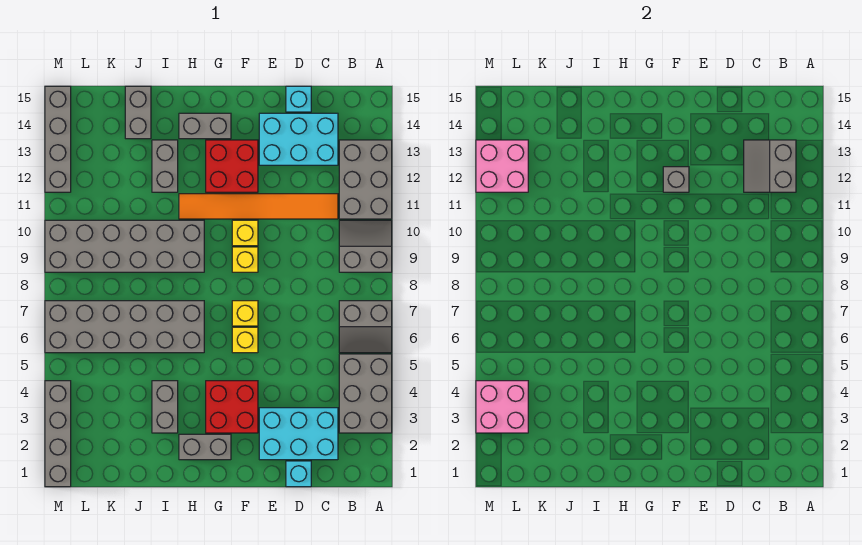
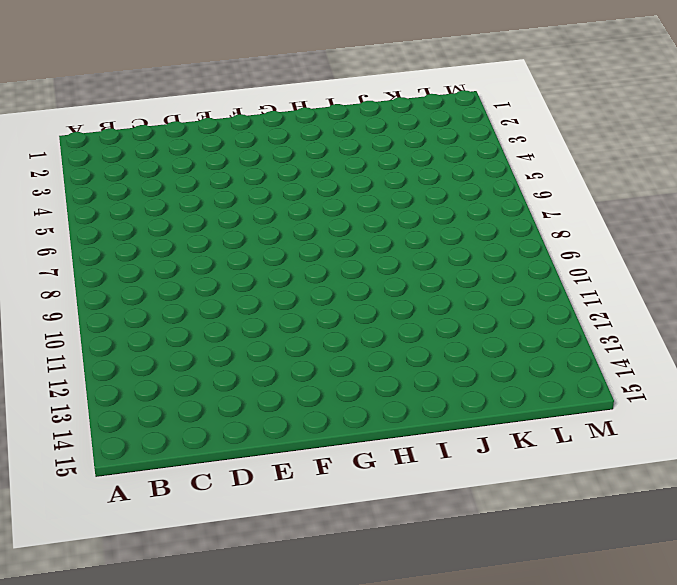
none -> grey 2x3 brick [339,354,392,433]
none -> grey 2x2 slope [339,301,392,353]
none -> grey 2x2 slope [339,220,392,272]

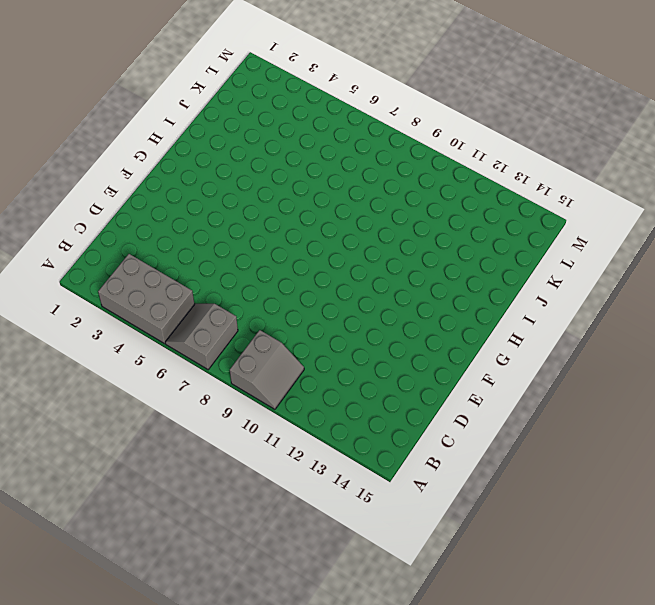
none -> grey 2x3 brick [339,140,392,219]
none -> cyan 2x3 brick [259,408,338,460]
none -> orange 1x6 tile [179,194,338,219]

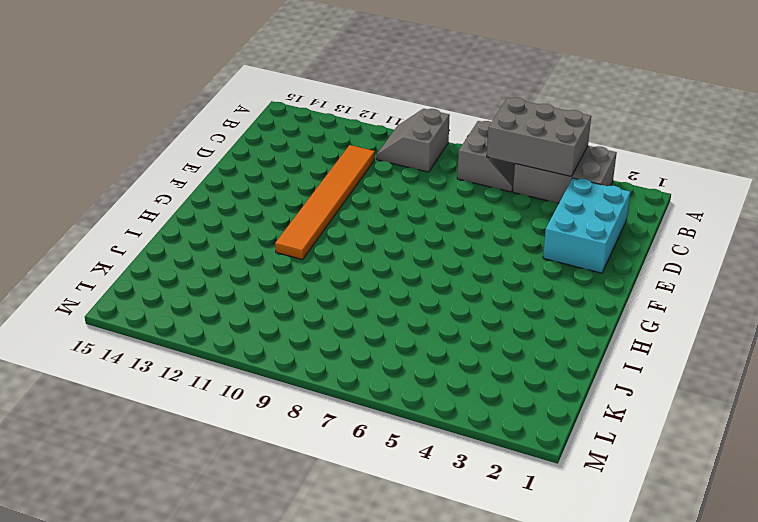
grey 2x3 brick [487,97,591,176] -> grey 2x3 brick moved to [339,140,392,219]
none -> cyan 2x3 brick [259,113,338,165]
none -> cyan 1x1 brick [286,461,311,487]
none -> cyan 1x1 brick [286,86,311,112]

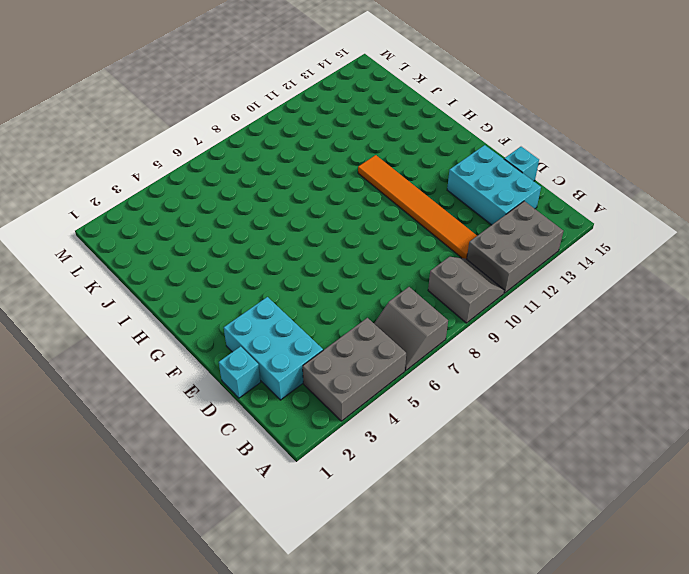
none -> red 2x2 brick [206,381,258,433]
none -> yellow 1x1 brick [232,327,258,353]
none -> yellow 1x1 brick [232,301,258,326]

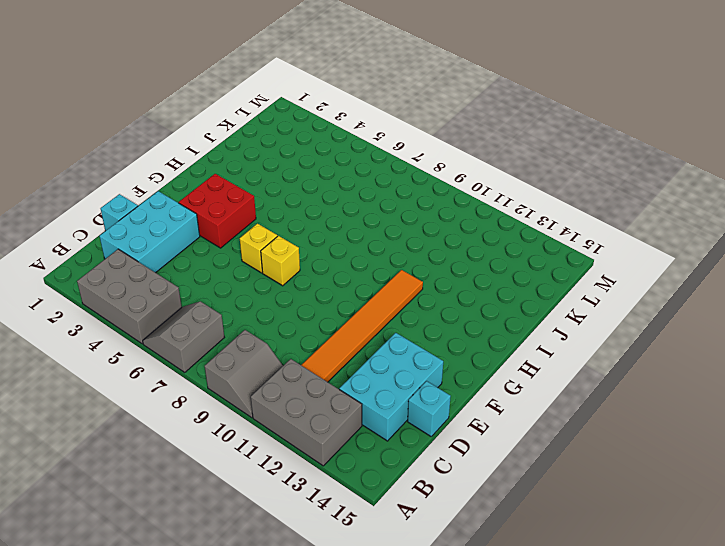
none -> yellow 1x1 brick [232,247,258,272]
none -> yellow 1x1 brick [232,220,258,246]
none -> red 2x2 brick [206,140,258,192]

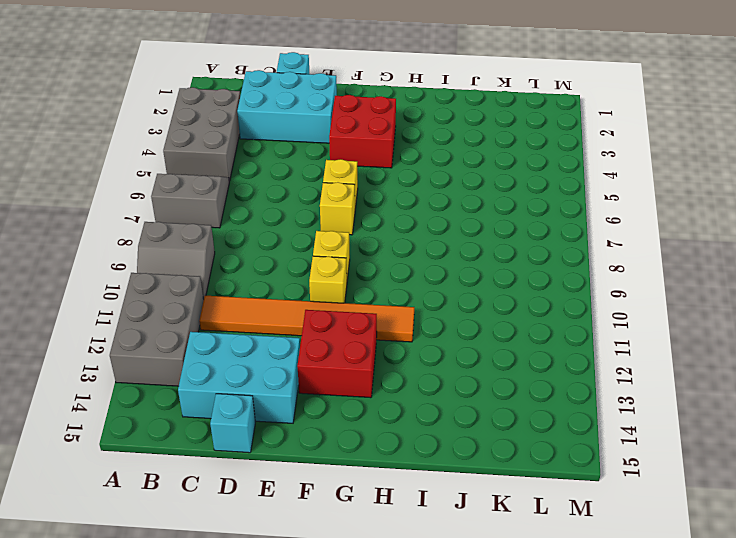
none -> grey 1x2 brick [179,434,231,460]
none -> grey 1x2 brick [179,113,231,139]
none -> grey 2x6 brick [45,301,204,353]

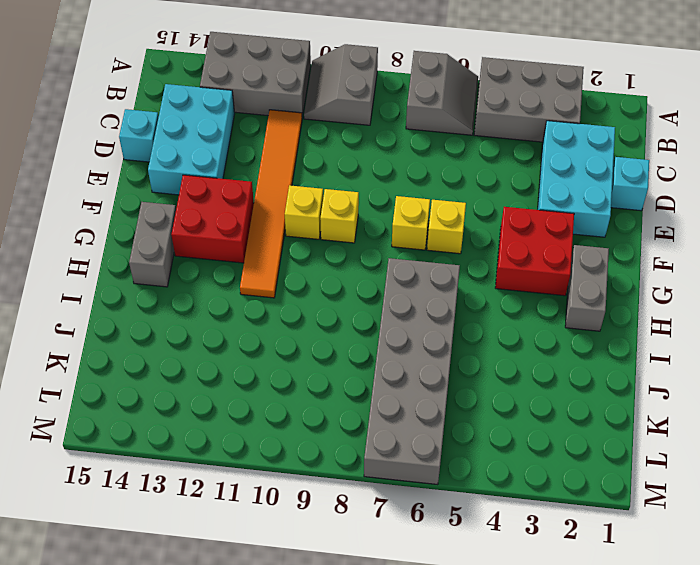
none -> grey 2x6 brick [45,220,204,272]
none -> grey 1x2 brick [152,381,178,433]
none -> grey 1x2 brick [152,140,178,192]

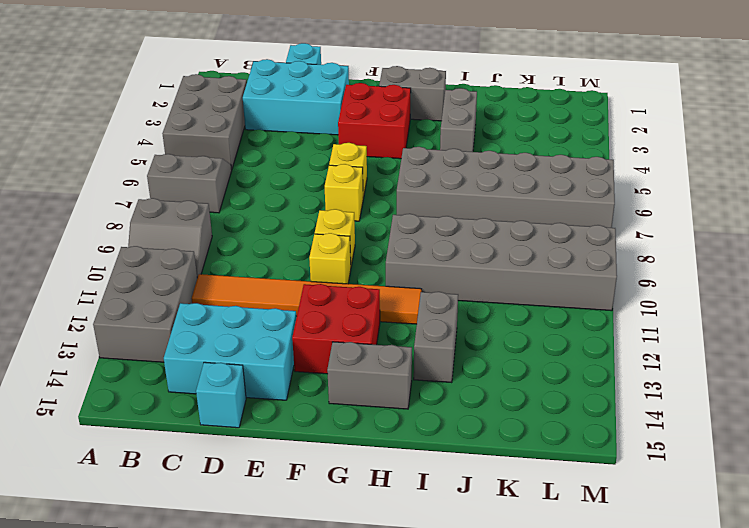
none -> grey 1x2 brick [125,86,151,139]
none -> grey 1x4 brick [45,381,71,487]
none -> grey 1x4 brick [45,86,71,192]

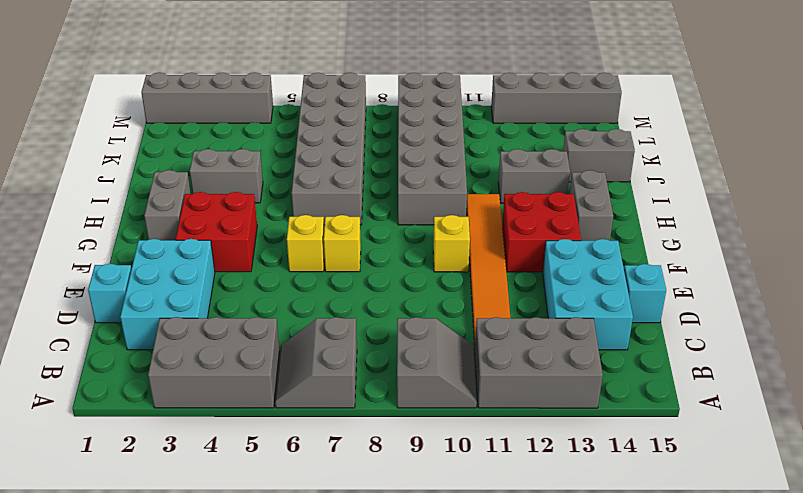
none -> yellow 1x1 brick [232,247,258,272]
none -> grey 2x2 slope [744,140,796,192]
none -> grey 1x1 brick [663,167,689,192]

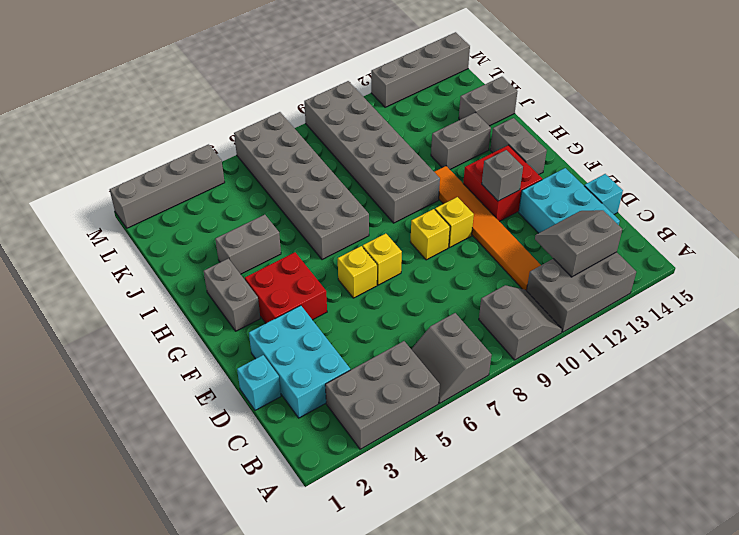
none -> pink 2x2 brick [476,381,528,433]
none -> pink 2x2 brick [476,140,528,192]

